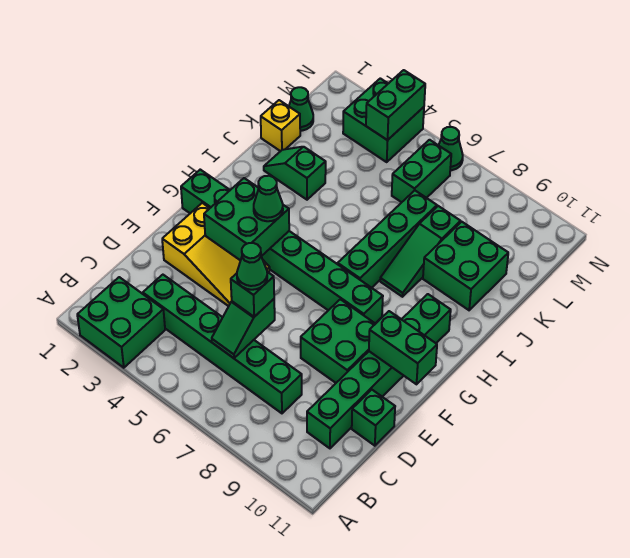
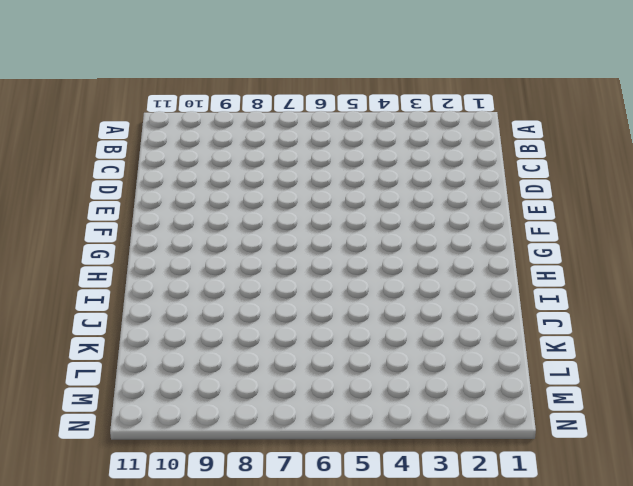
none -> green 2x2 brick [77,277,165,368]
none -> green 1x6 brick [143,275,302,413]
none -> green 1x6 brick [307,294,451,448]

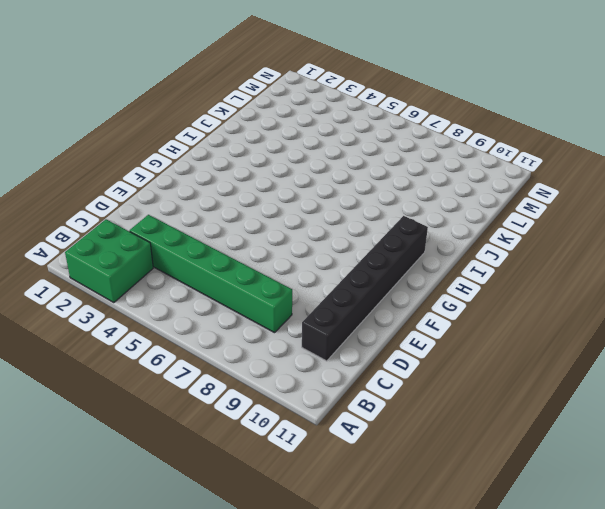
black 1x6 brick [302,216,428,361] -> green 1x6 brick [307,294,451,448]
none -> green 1x1 brick [352,390,395,446]
none -> yellow 2x3 slope [162,203,270,306]
none -> green 2x2 brick [301,299,375,383]

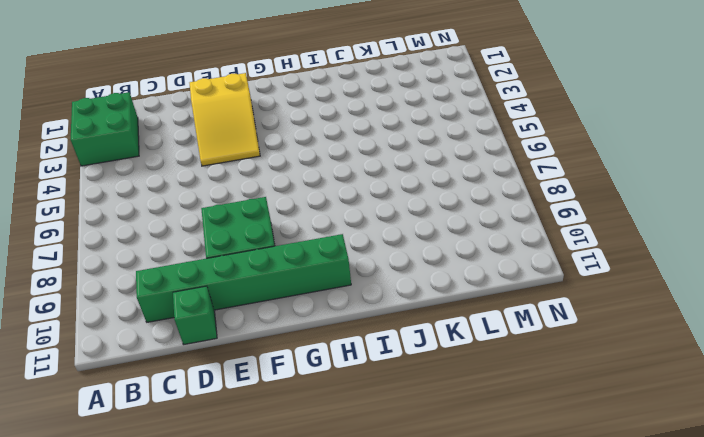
none -> green 1x6 brick [143,275,302,413]
none -> green 1x8 brick [181,170,383,323]
none -> green 1x4 brick [338,190,437,288]

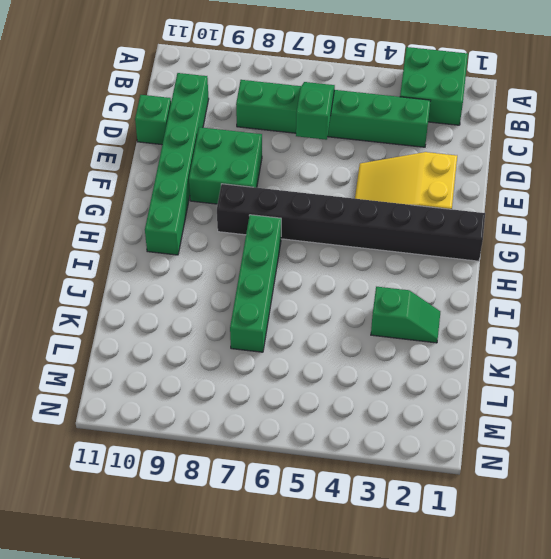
black 1x8 brick [217,184,485,261] -> green 1x8 brick [181,170,383,323]
none -> green 1x3 slope [380,206,461,297]
none -> green 2x2 brick [423,222,508,310]
none -> yellow 1x1 brick [261,100,300,151]

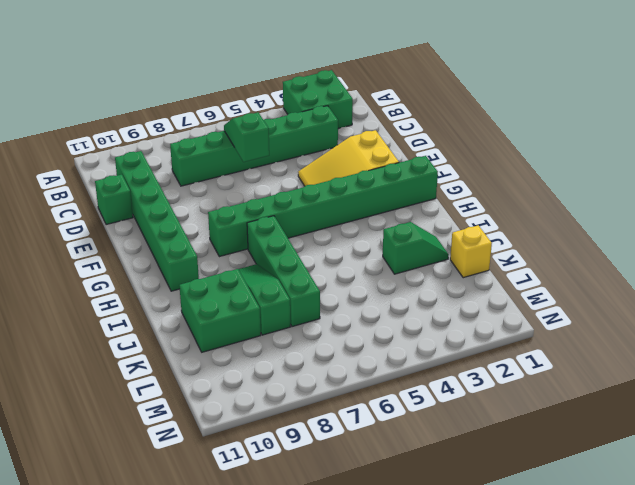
none -> green 2x2 brick [301,299,375,383]
none -> green 1x1 cone [289,87,313,131]
none -> green 1x2 brick [392,140,451,202]

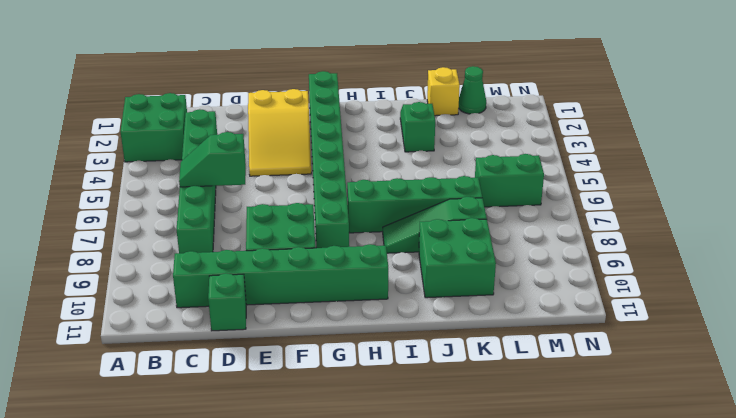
none -> green 2x2 brick [343,78,424,162]
none -> green 1x1 cone [439,127,463,170]
none -> green 2x2 brick [204,178,289,261]

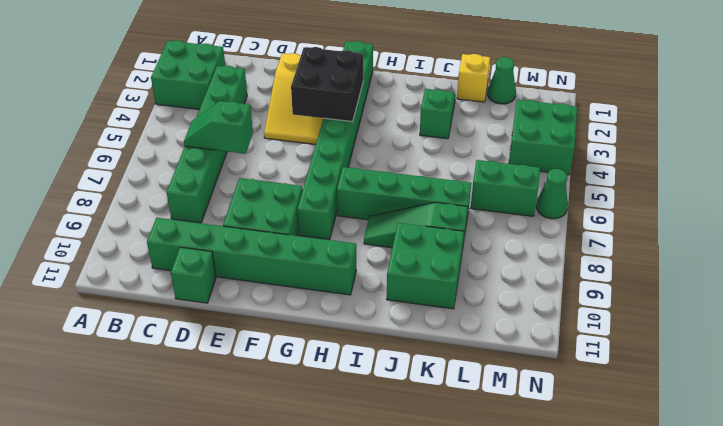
black 2x2 brick [291,47,363,122] -> green 2x2 brick [204,178,289,261]
none -> green 1x2 brick [369,311,437,384]
none -> green 1x2 brick [366,70,425,140]
none -> green 1x1 brick [231,272,274,317]

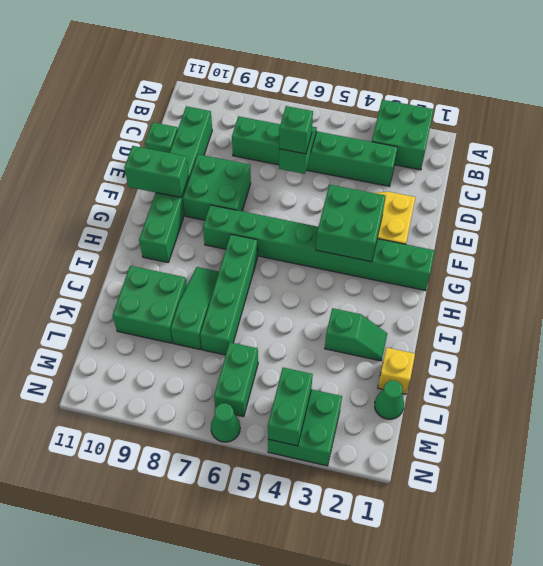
none -> green 1x1 cone [254,176,283,221]
none -> green 1x1 cone [237,243,267,290]

